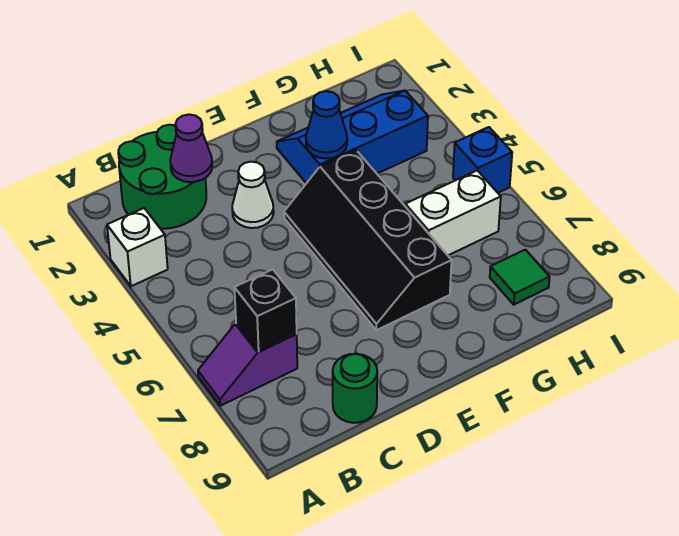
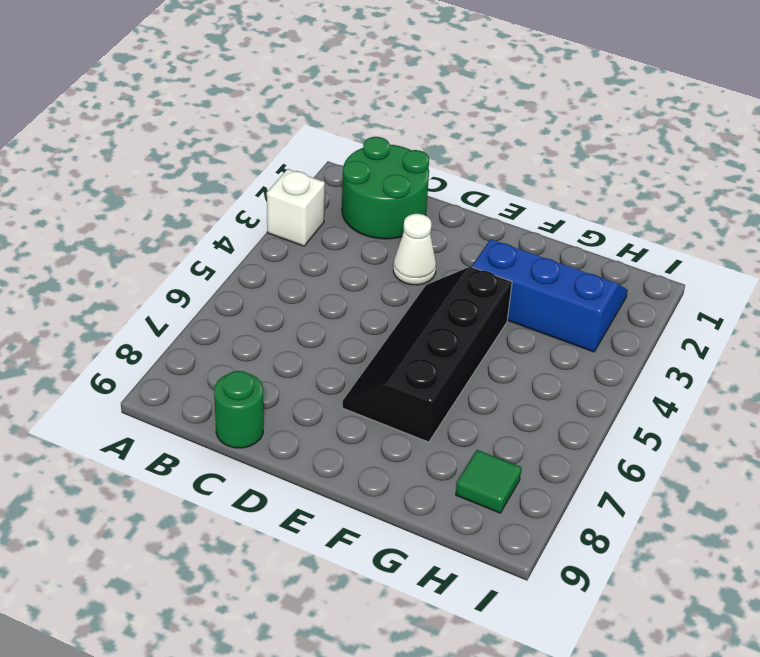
none -> purple 1x2 slope [198,323,297,406]
none -> white 1x2 brick [405,171,501,255]
none -> blue 1x1 brick [453,127,512,193]

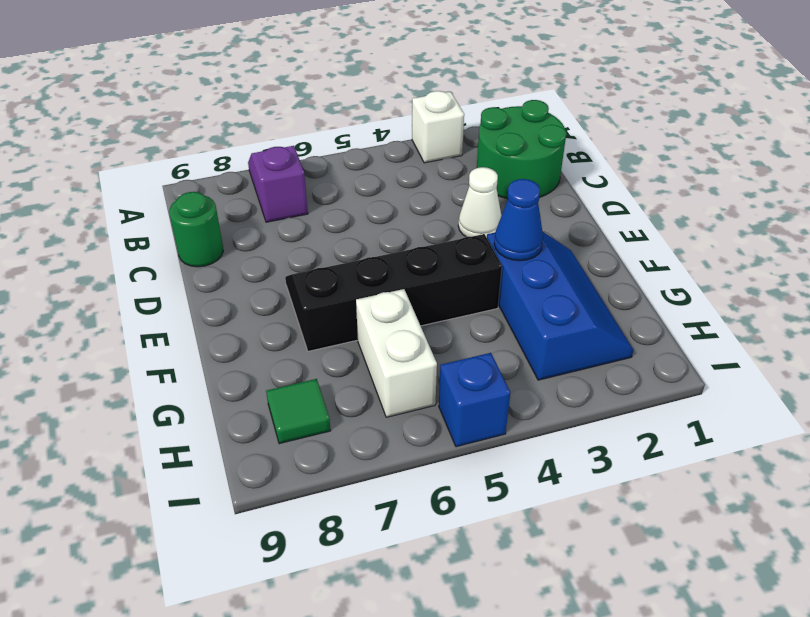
none -> black 1x1 brick [234,269,297,352]
none -> purple 1x1 cone [170,115,212,182]

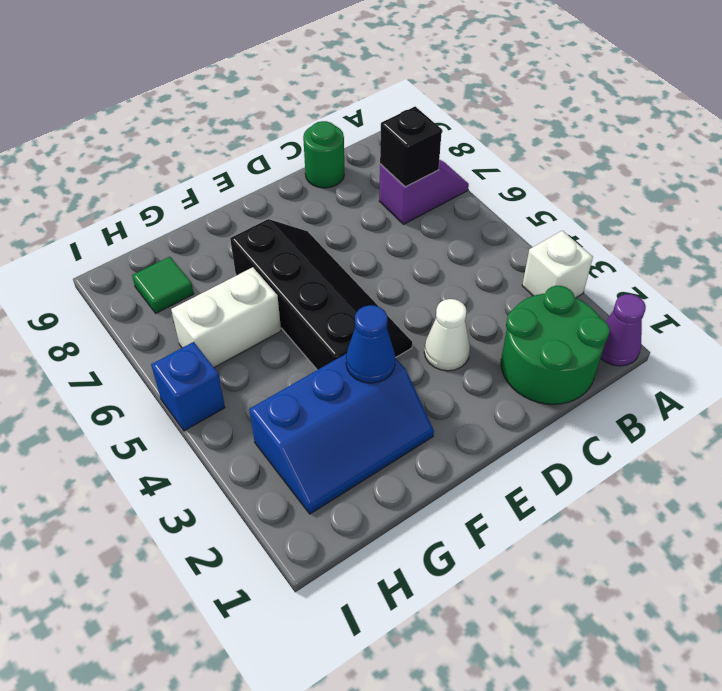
purple 1x1 cone [600,294,646,366] -> purple 1x1 cone moved to [170,115,212,182]

